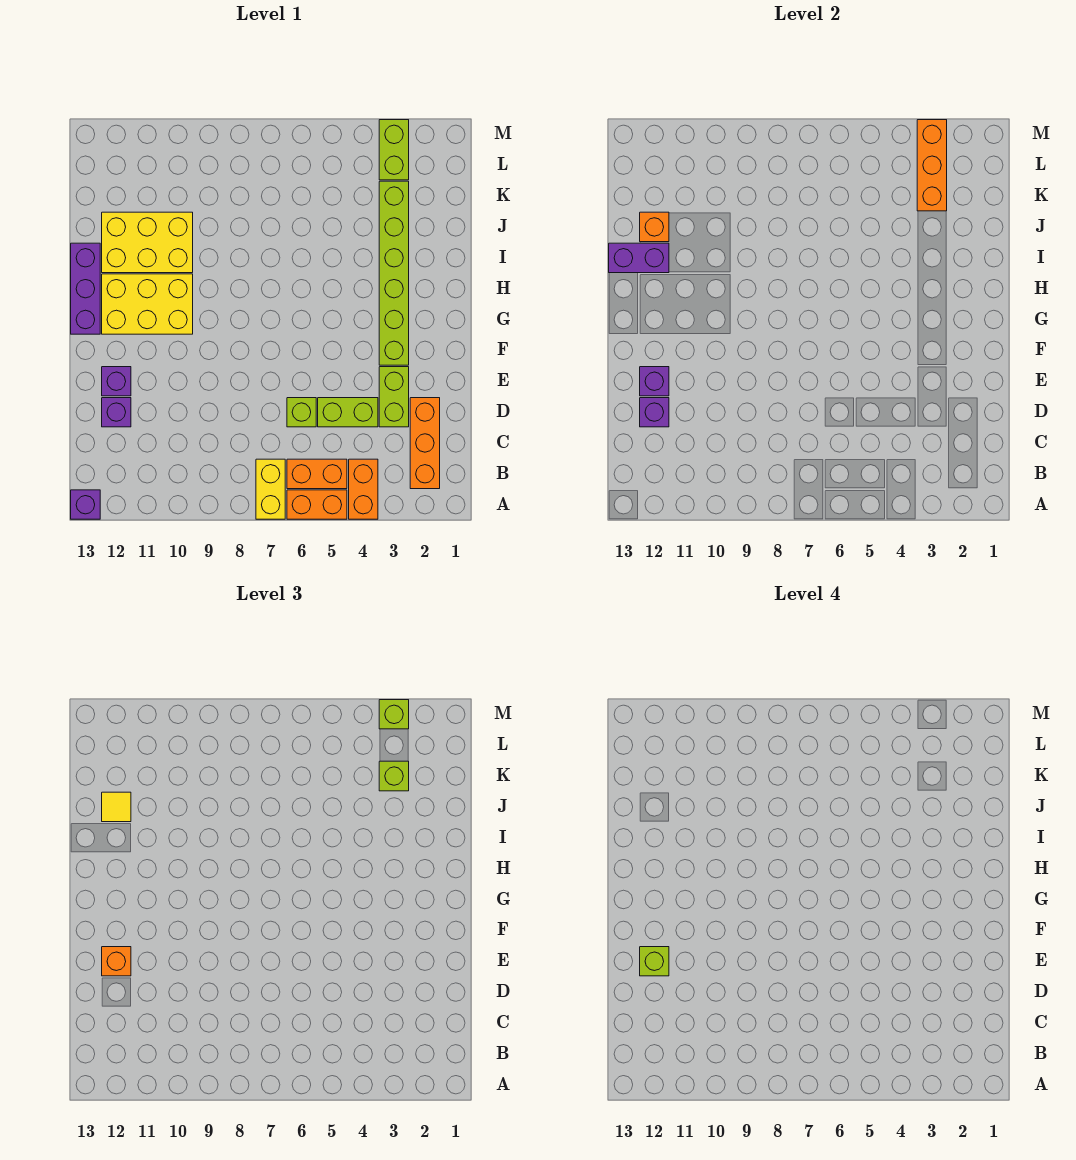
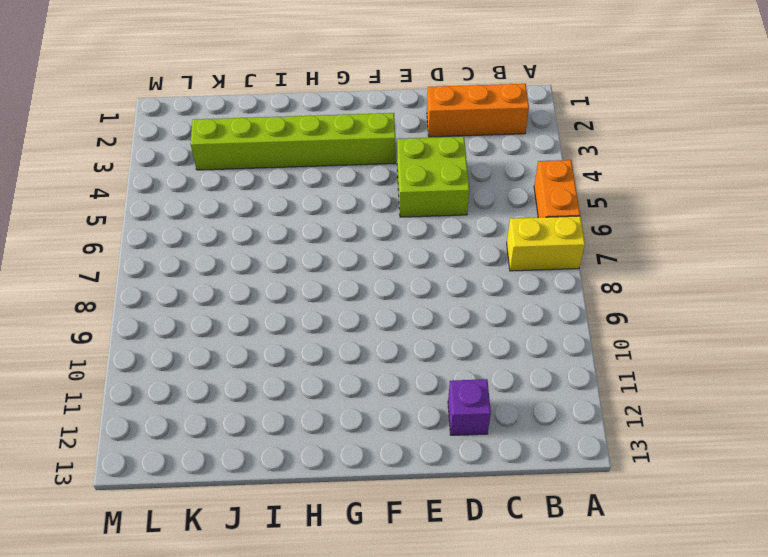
lime 2x2 brick [397,137,469,217] -> lime 1x2 brick [318,398,378,427]
none -> orange 1x2 brick [349,459,378,519]
none -> purple 1x1 brick [71,490,100,519]
none -> orange 1x2 brick [287,459,347,489]

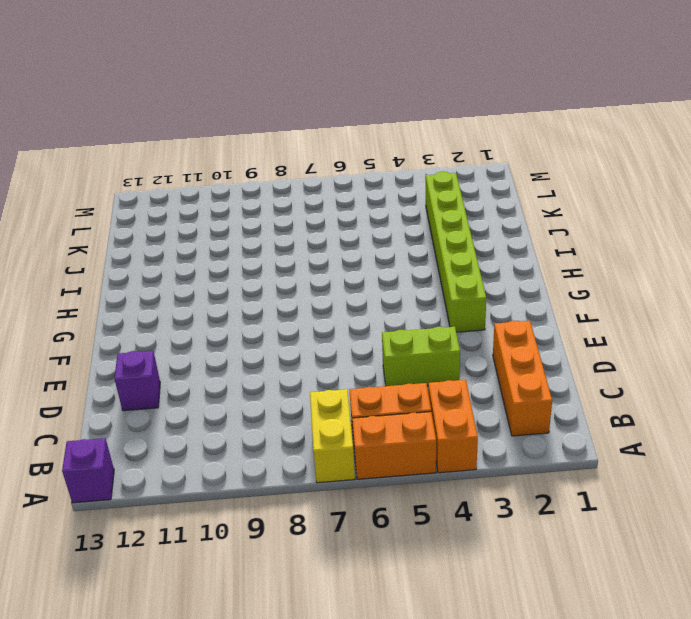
none -> lime 1x2 brick [379,367,409,427]
none -> lime 1x1 brick [287,398,316,427]
none -> purple 1x1 brick [102,367,131,396]

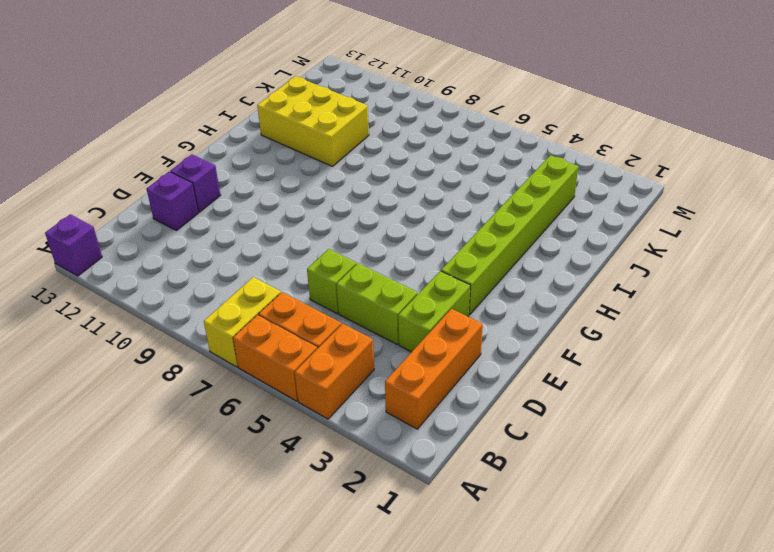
none -> yellow 2x3 brick [102,274,193,334]
none -> purple 1x3 brick [71,243,100,334]
none -> lime 1x2 brick [379,120,409,180]

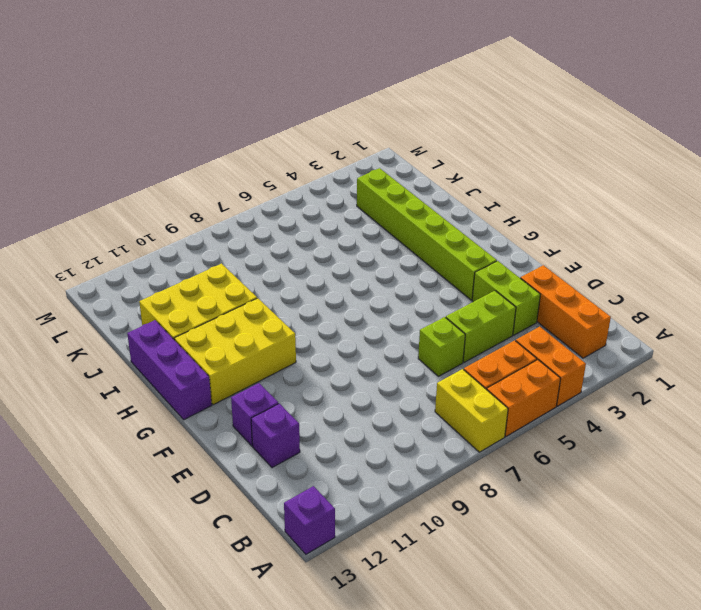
none -> lime 1x2 brick [379,120,409,180]
none -> purple 1x1 brick [640,398,669,427]
none -> purple 1x1 brick [640,367,669,396]

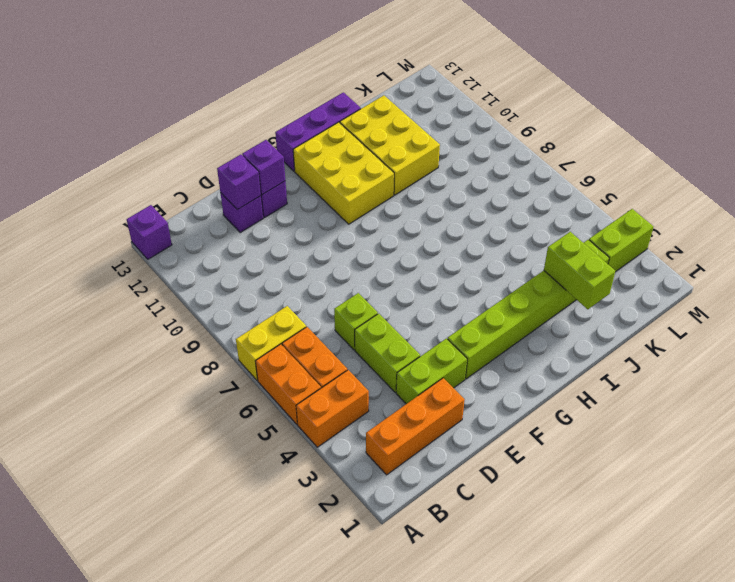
lime 1x2 brick [544,232,615,309] -> none
none -> purple 1x2 brick [609,243,669,273]
none -> orange 1x1 brick [640,212,669,242]
none -> orange 1x3 brick [917,120,947,211]

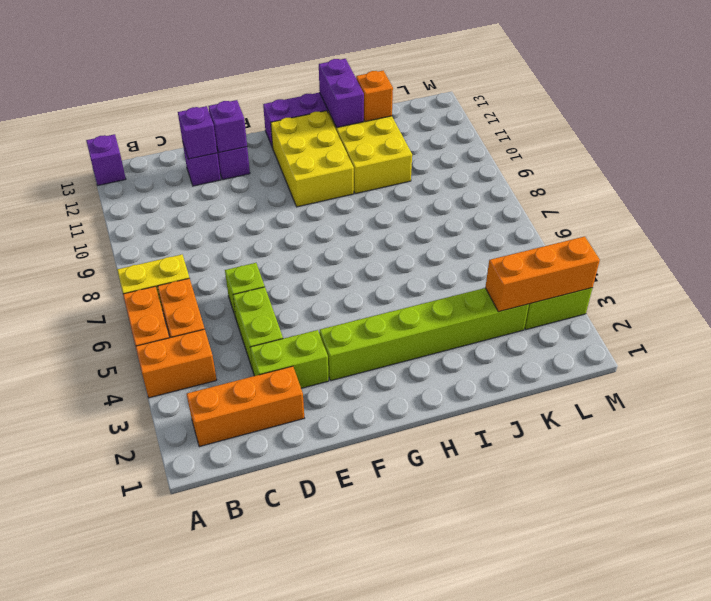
none -> orange 1x1 brick [102,947,131,976]
none -> yellow 1x1 tile [102,792,131,822]
none -> lime 1x1 brick [379,761,409,791]

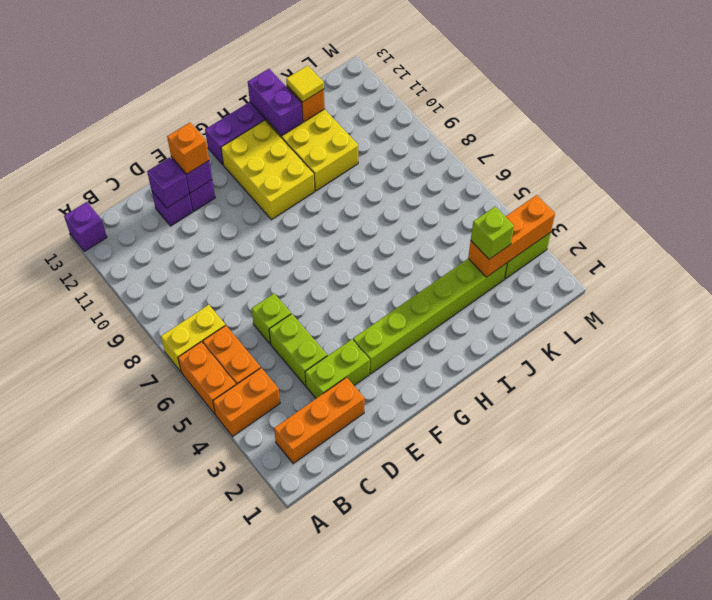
none -> lime 1x1 brick [379,700,409,729]
none -> lime 1x1 brick [640,947,669,976]

